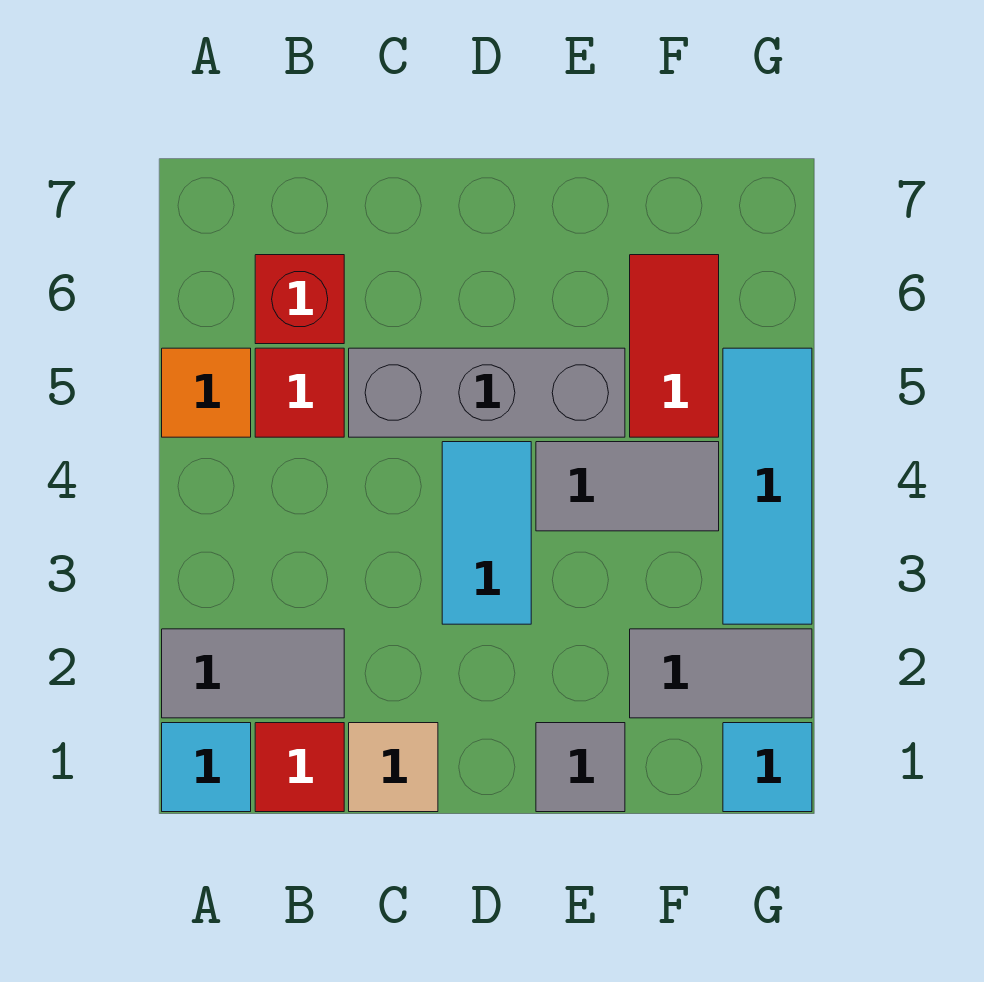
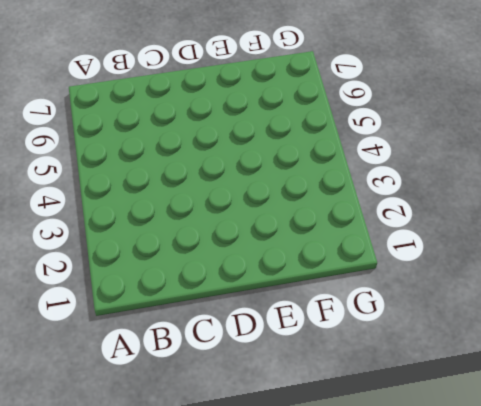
none -> cyan 1x1 tile [162,723,251,812]
none -> grey 1x2 tile [162,629,344,718]
none -> orange 1x1 tile [162,348,251,437]

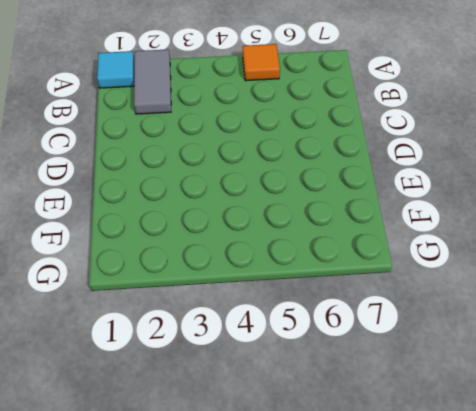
none -> red 1x1 tile [255,723,344,812]
none -> red 1x1 tile [255,348,344,437]
none -> red 1x1 brick [255,255,344,344]

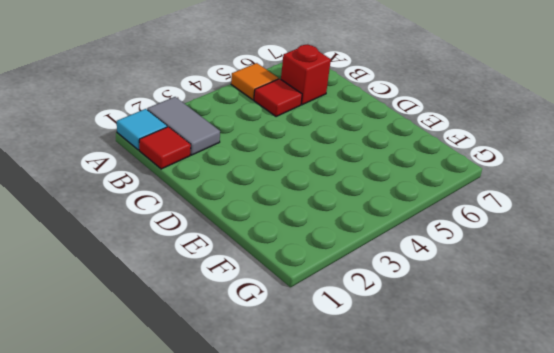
none -> tan 1x1 tile [349,723,438,812]
none -> grey 1x3 brick [349,348,625,437]
none -> cyan 1x2 tile [442,442,531,624]

